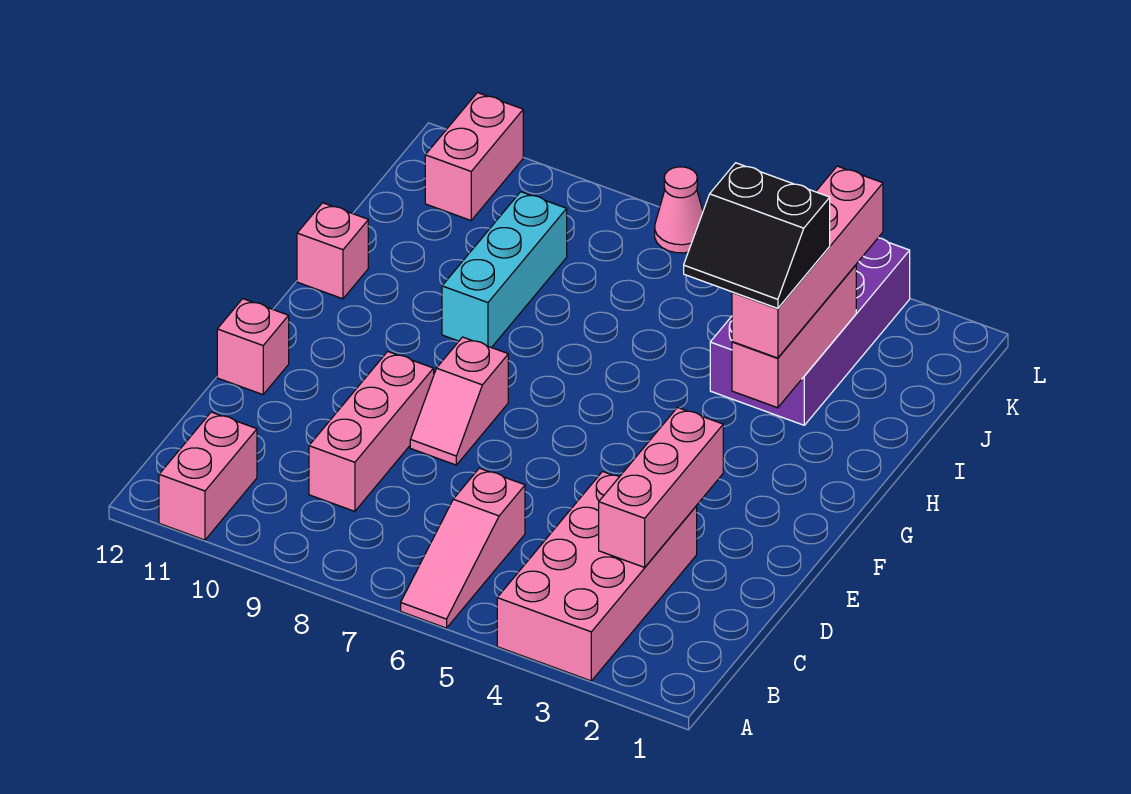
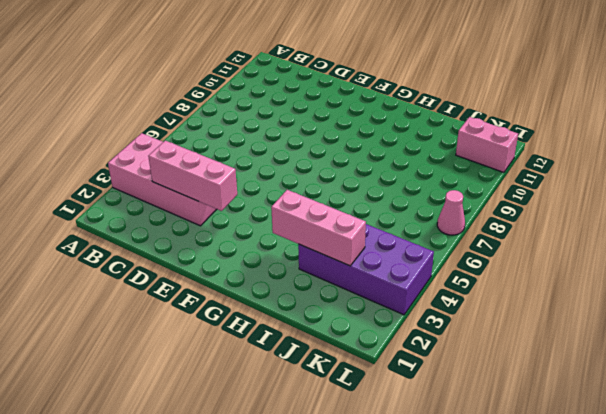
none -> pink 1x3 slope [401,468,525,628]
none -> pink 1x2 brick [159,412,257,540]
none -> pink 1x3 brick [309,351,434,511]

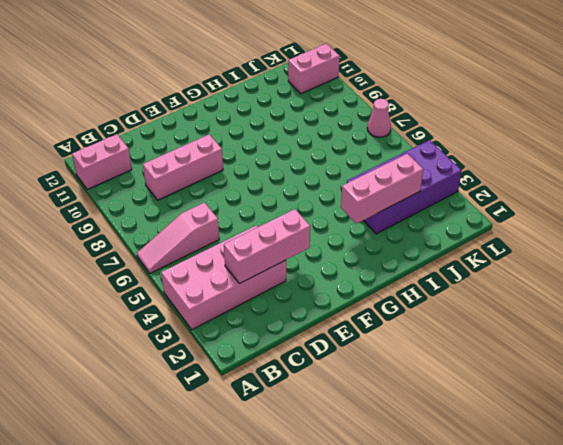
none -> pink 1x2 slope [410,337,508,465]
none -> pink 1x1 brick [217,299,289,395]
none -> cyan 1x3 brick [442,192,567,348]

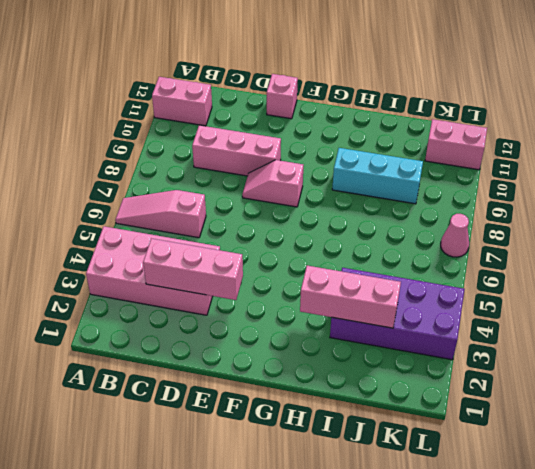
none -> pink 1x1 brick [297,203,368,299]
none -> pink 1x4 brick [732,166,883,358]
none -> black 2x2 slope [684,163,830,308]

